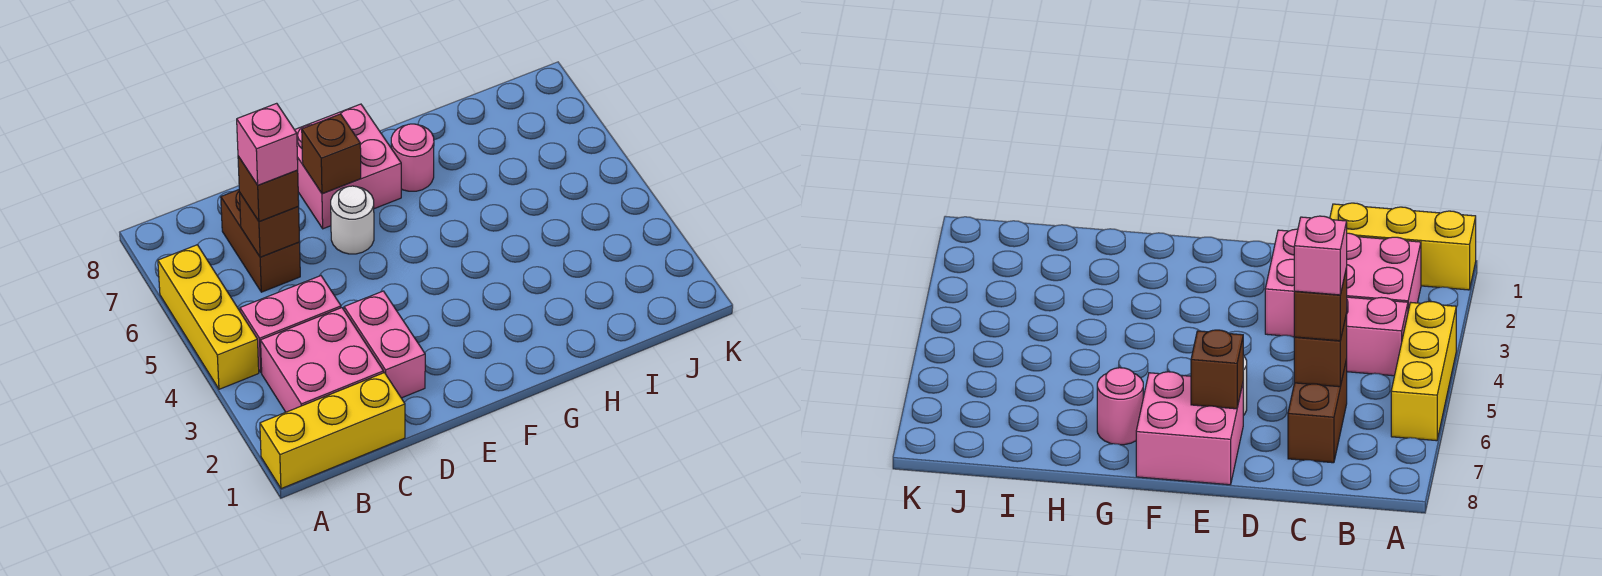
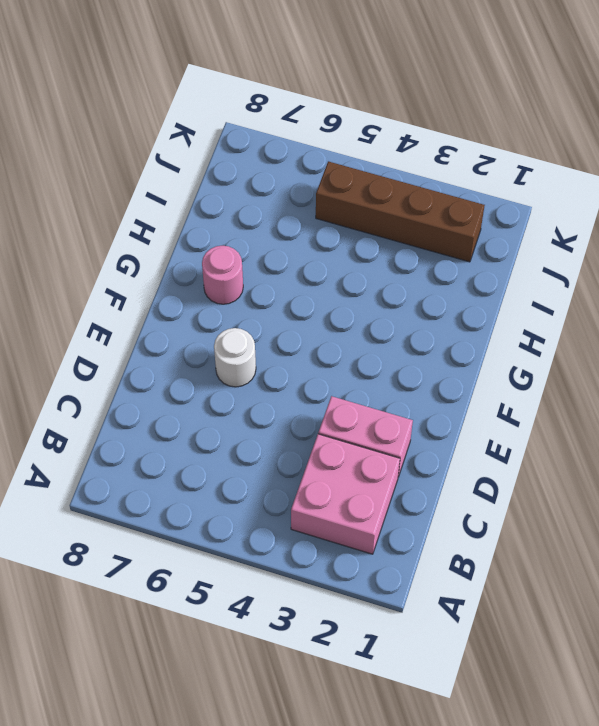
brown 1x4 brick [316,161,485,262] -> none
none -> yellow 1x3 brick [260,373,405,489]
none -> yellow 1x3 brick [158,245,259,389]
none -> pink 1x2 brick [240,276,341,372]

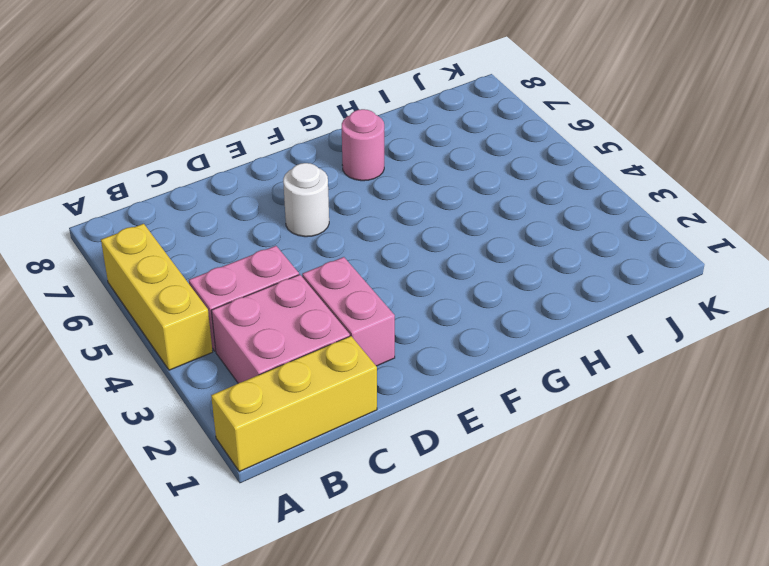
none -> brown 1x2 brick [221,190,300,292]
none -> pink 2x2 brick [295,104,401,229]
none -> brown 1x1 brick [240,193,300,257]

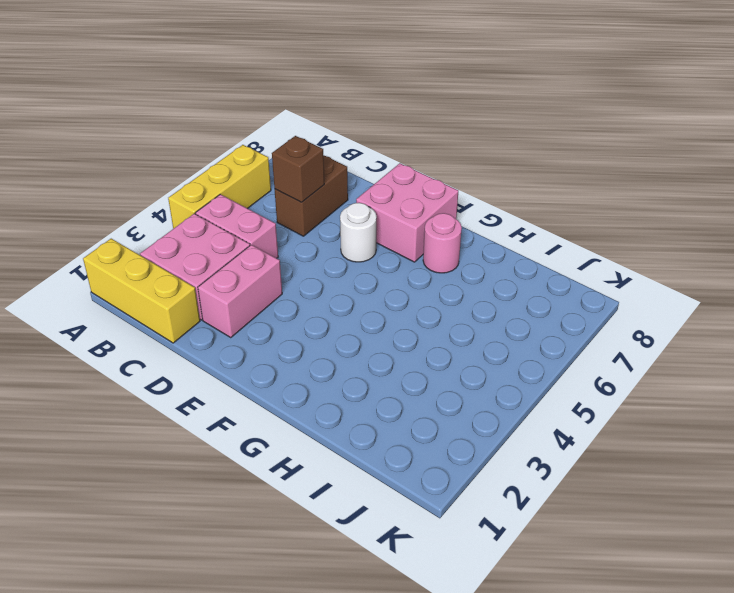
none -> brown 1x1 brick [302,114,361,194]
none -> brown 1x1 brick [238,156,299,222]
none -> pink 1x1 brick [237,103,298,185]

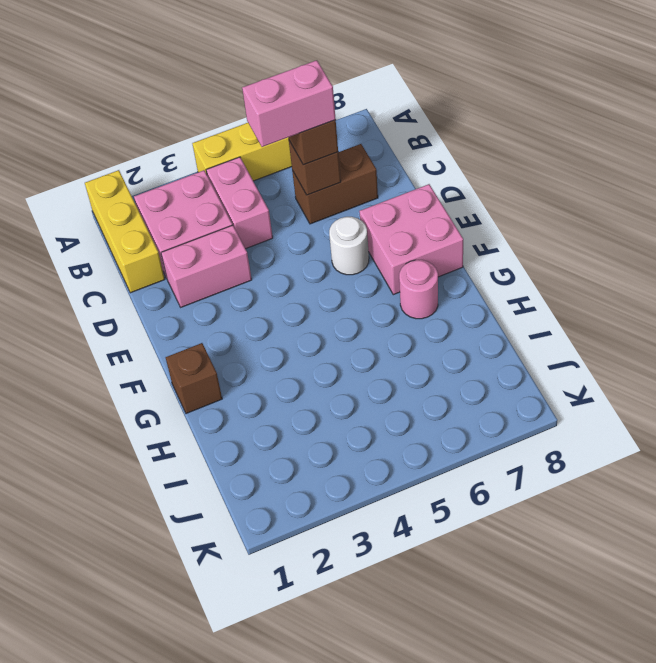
pink 1x2 brick [242,60,336,147] -> pink 1x1 brick [237,103,298,185]
brown 1x1 brick [166,343,222,414] -> brown 1x1 brick moved to [302,114,361,194]

